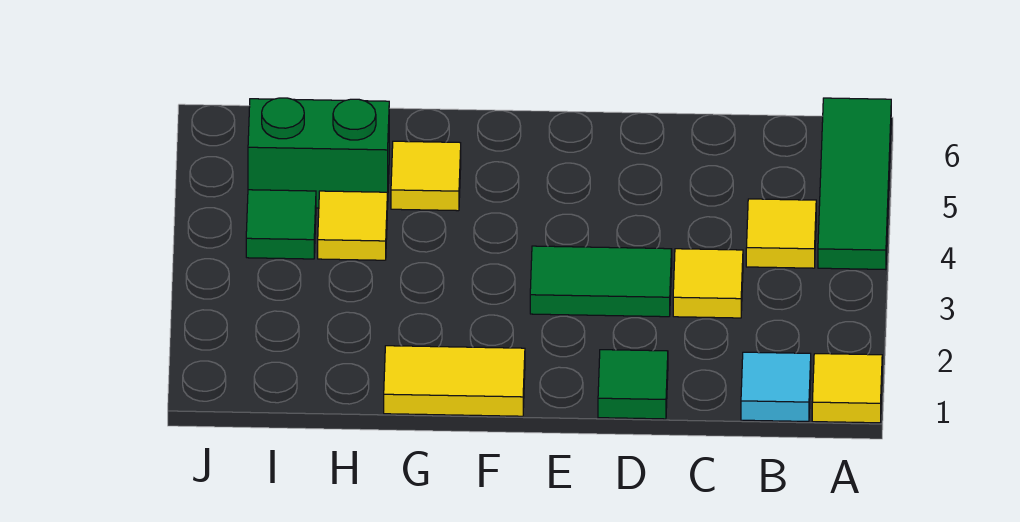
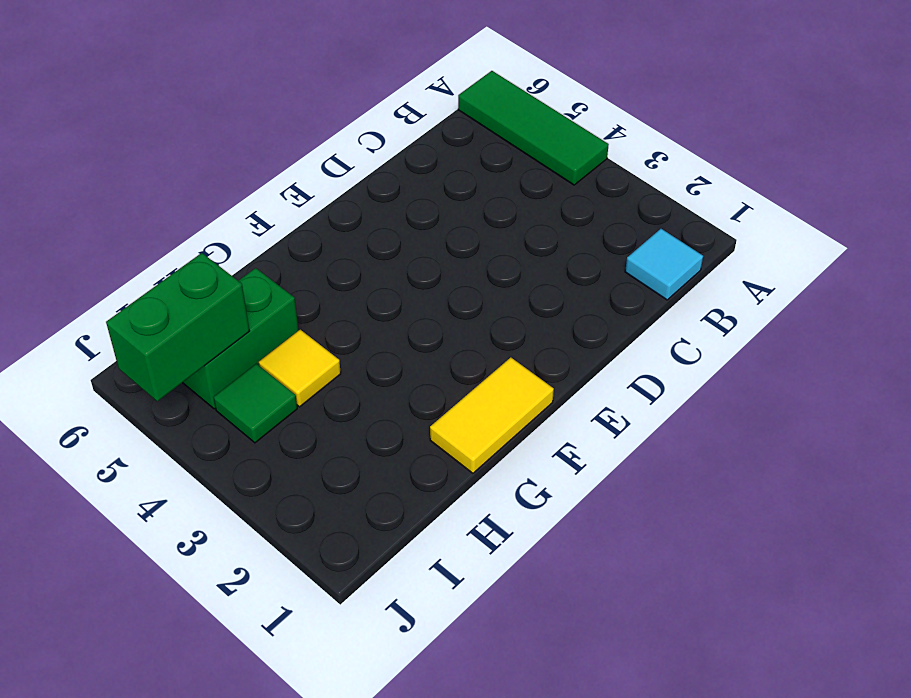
green 1x2 brick [106,253,249,401] -> none
none -> yellow 1x1 tile [812,354,882,423]
none -> yellow 1x1 tile [746,199,816,268]
none -> yellow 1x1 tile [673,249,743,318]

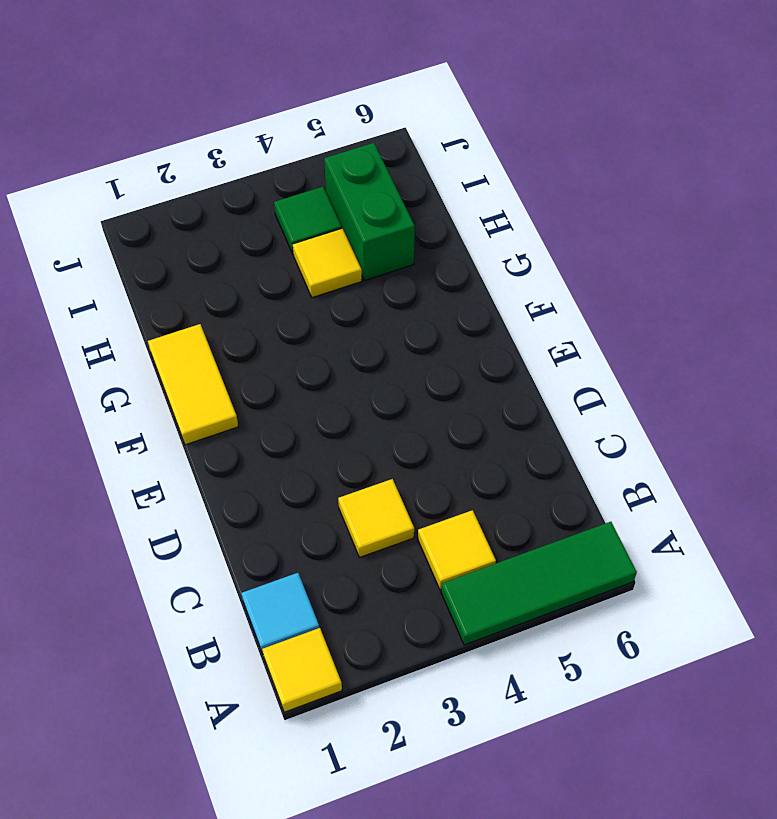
none -> green 1x1 tile [598,350,668,419]
none -> green 1x2 tile [530,246,672,317]
none -> yellow 1x1 tile [391,141,461,211]

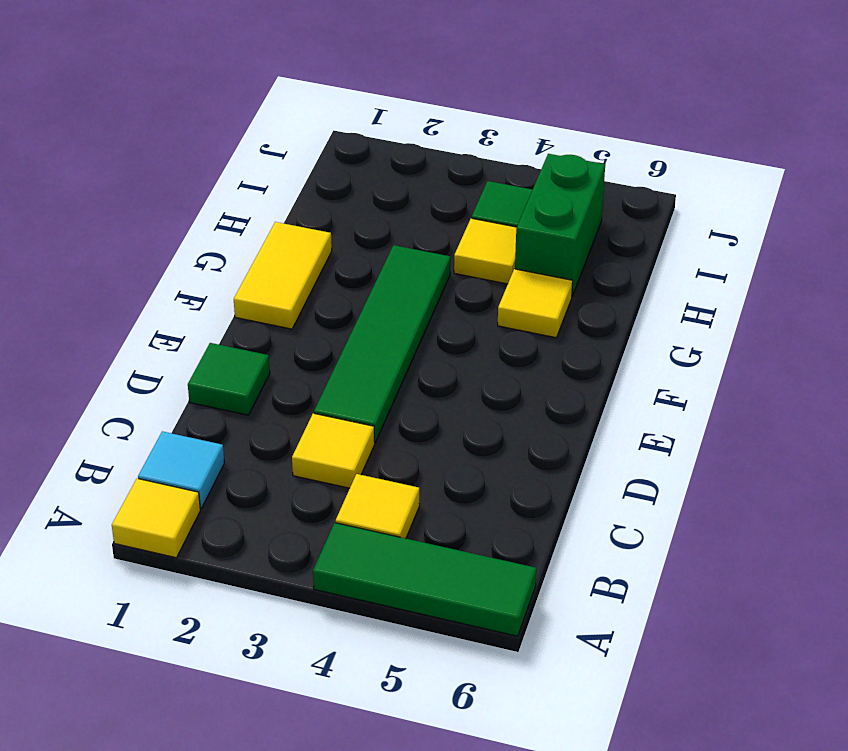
green 1x4 tile [314,245,451,442] -> green 1x2 tile [530,246,672,317]

